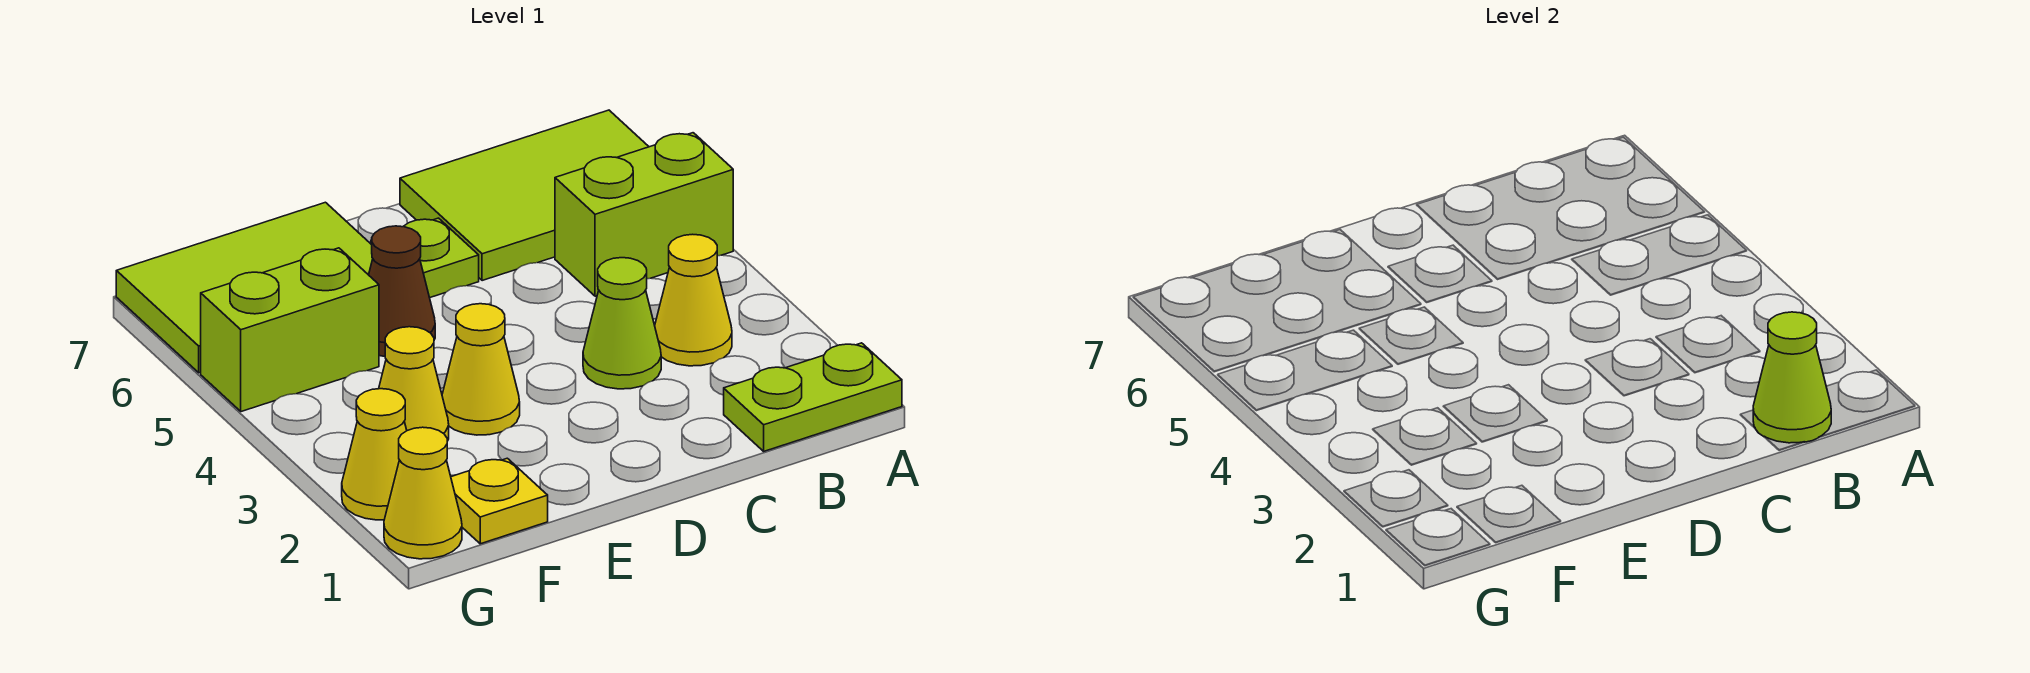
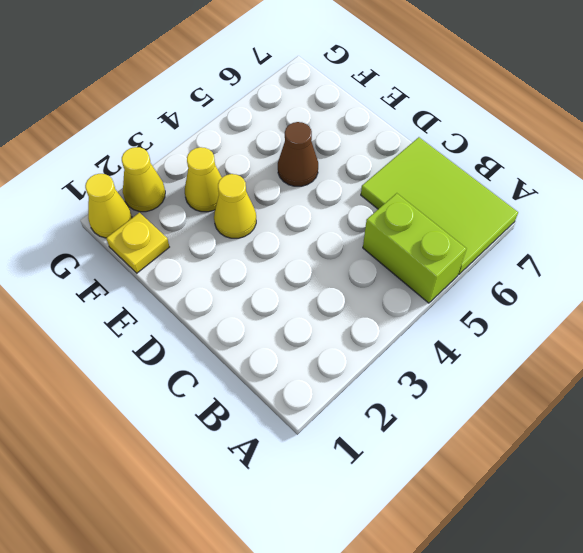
none -> lime 1x2 plate [724,343,902,451]
none -> yellow 1x1 cone [655,234,732,366]
none -> lime 1x1 cone [583,258,661,389]

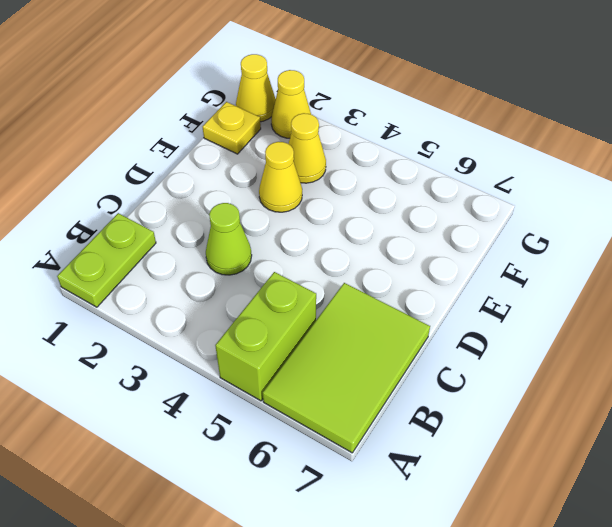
none -> yellow 1x1 cone [655,234,732,366]
none -> lime 1x1 plate [371,218,479,298]
none -> brown 1x1 cone [369,226,435,356]

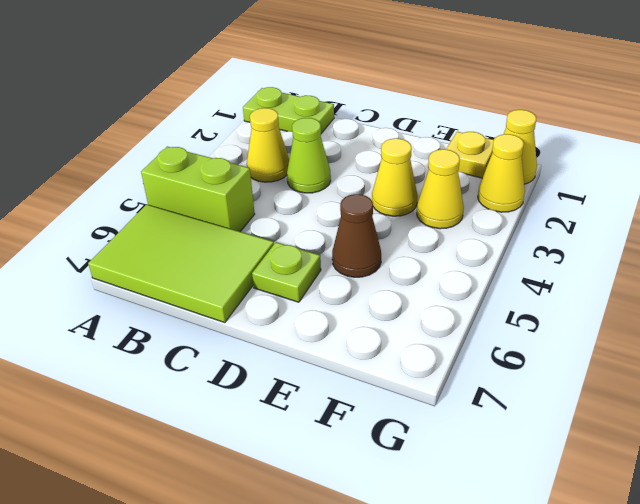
none -> lime 2x3 tile [116,202,373,373]
none -> lime 1x2 brick [201,248,379,412]
none -> lime 1x1 cone [1753,312,1831,443]

